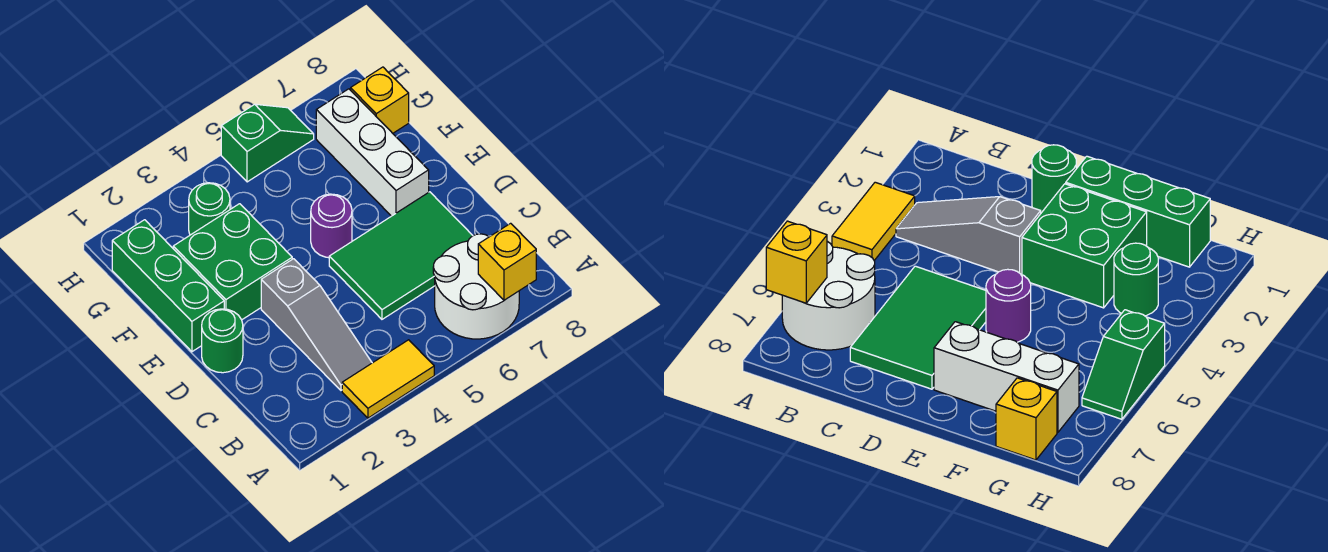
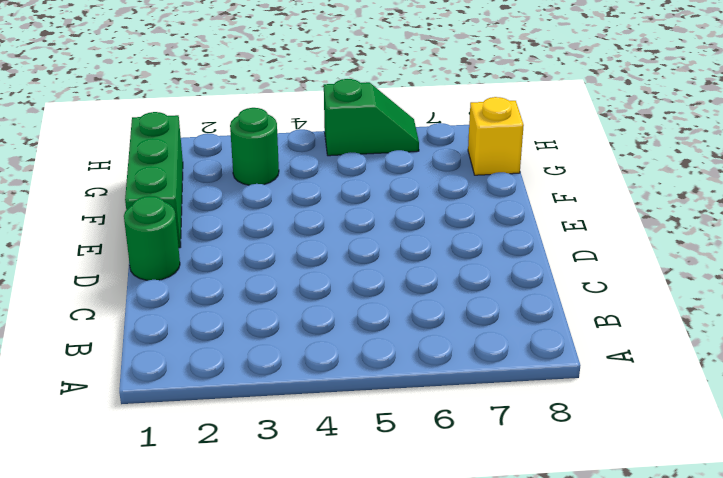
none -> yellow 1x2 tile [342,340,434,418]
none -> white 2x2 round brick [433,234,519,339]
none -> grey 1x3 slope [261,259,372,390]

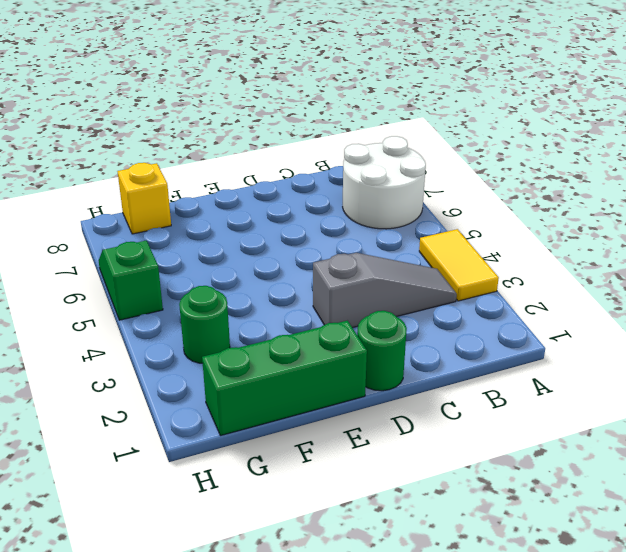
none -> green 2x3 tile [329,192,473,319]
none -> green 2x2 brick [173,204,292,320]
none -> purple 1x1 round brick [311,194,352,258]

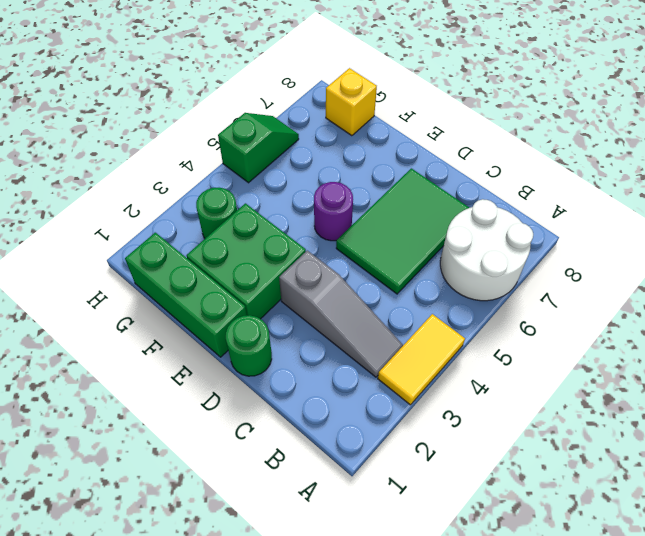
none -> white 1x3 brick [316,89,429,216]
none -> yellow 1x1 brick [478,223,536,300]

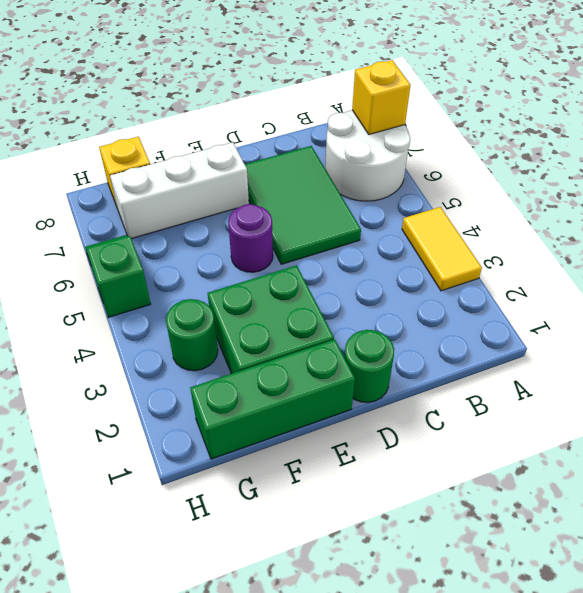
none -> grey 1x3 slope [261,259,372,390]

